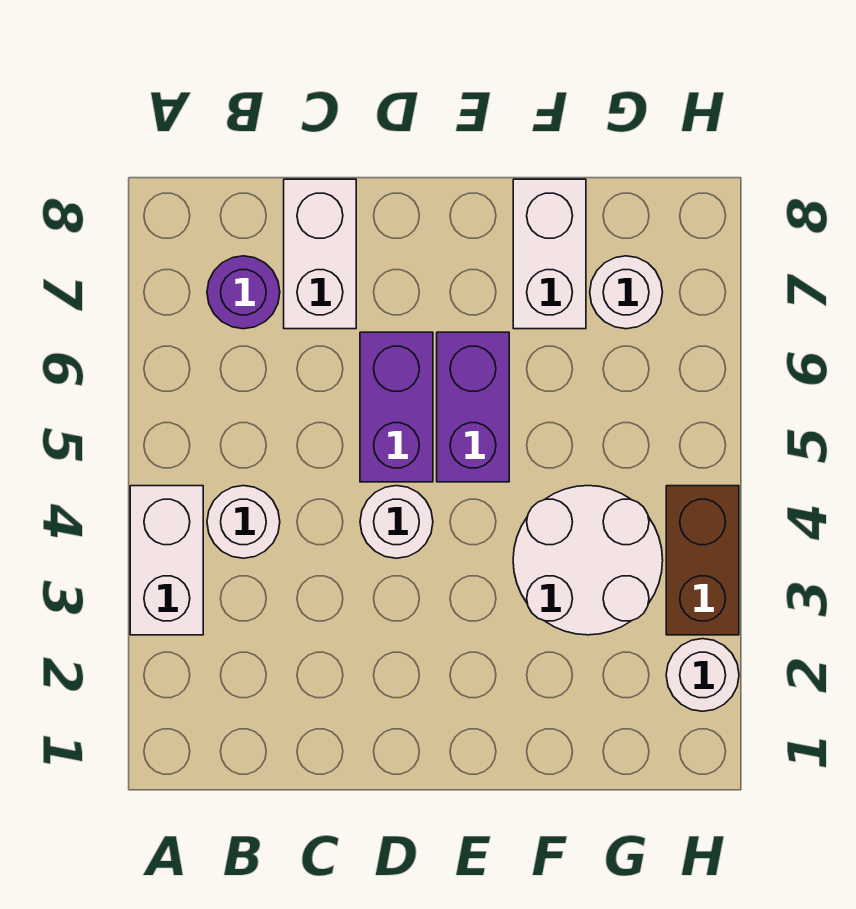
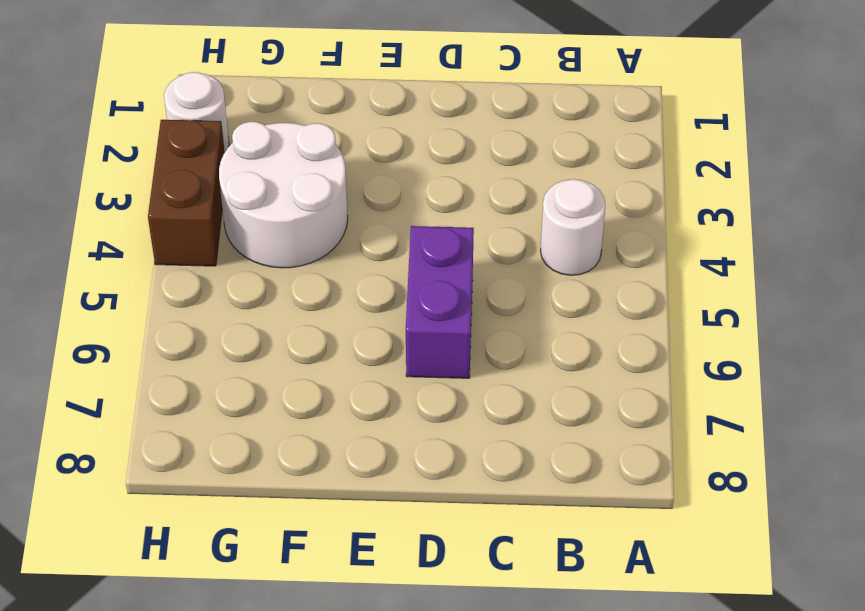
none -> white 1x2 brick [130,486,203,635]
none -> purple 1x1 round brick [207,256,280,329]
none -> white 1x2 brick [284,179,356,329]

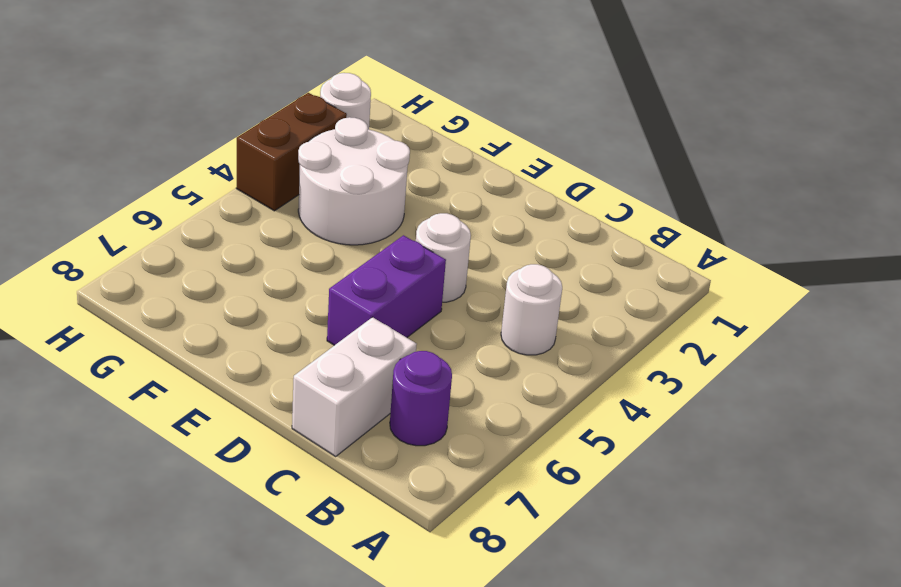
none -> white 1x2 brick [130,486,203,635]
none -> purple 1x2 brick [437,332,509,482]
none -> white 1x2 brick [513,179,586,329]

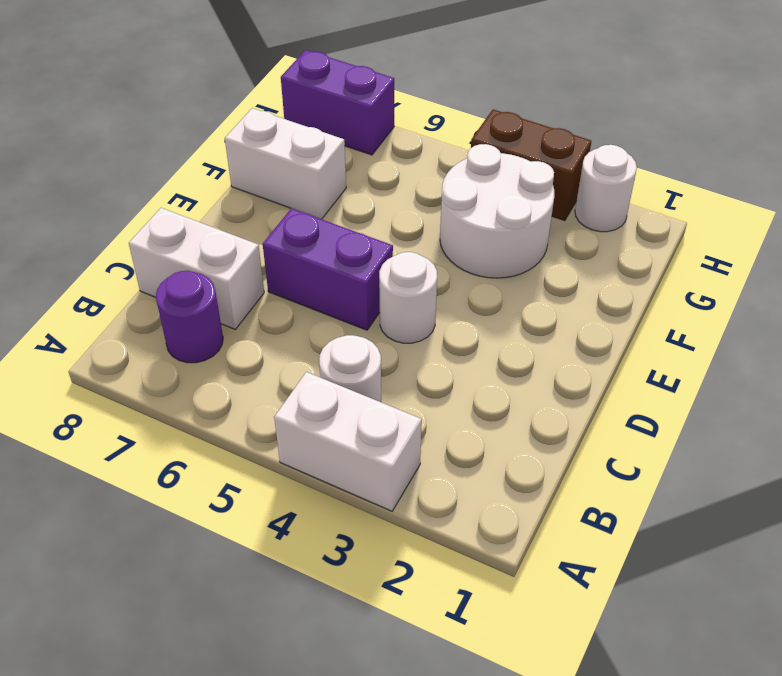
purple 1x2 brick [281,50,394,155] -> purple 1x2 brick moved to [437,332,509,482]
none -> white 1x1 round brick [590,256,663,329]

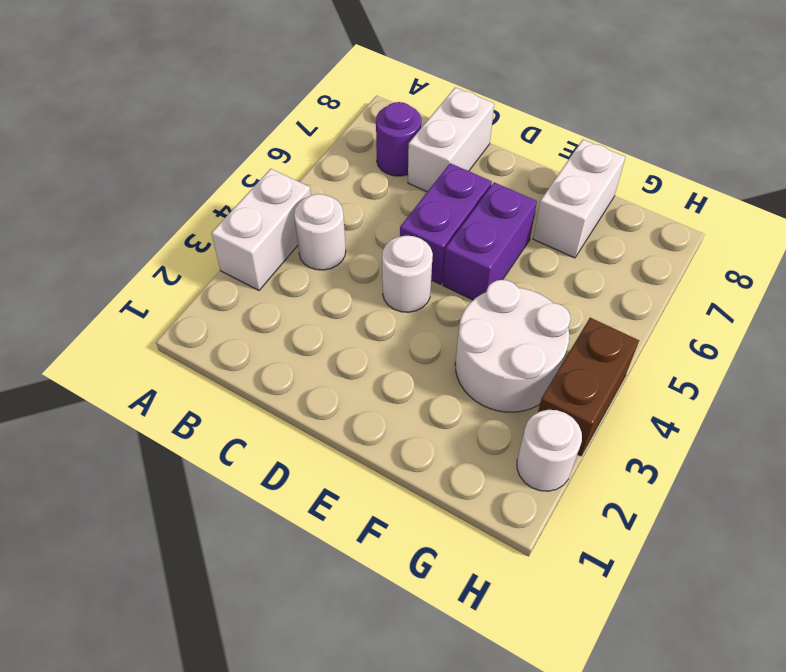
none -> white 1x1 round brick [590,256,663,329]

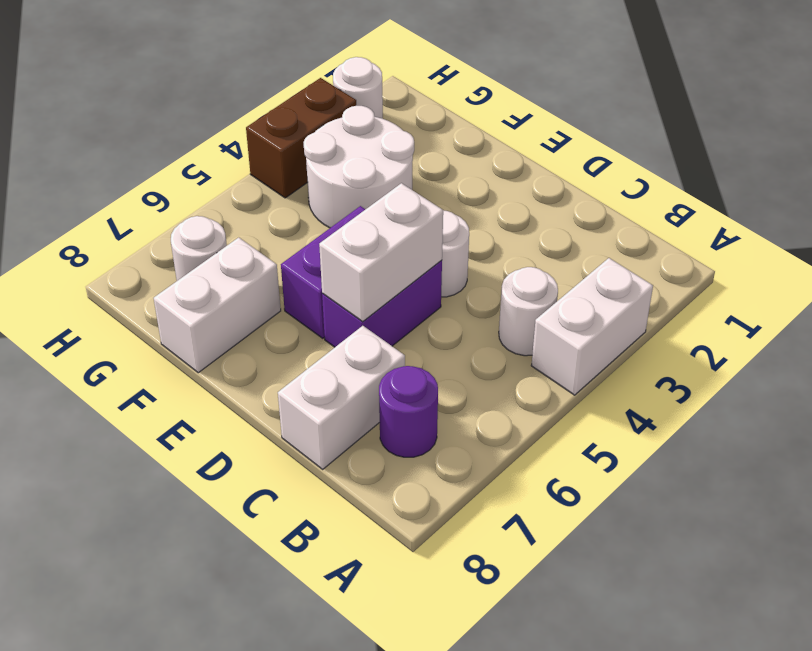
white 1x2 brick [319,183,443,322] -> none

